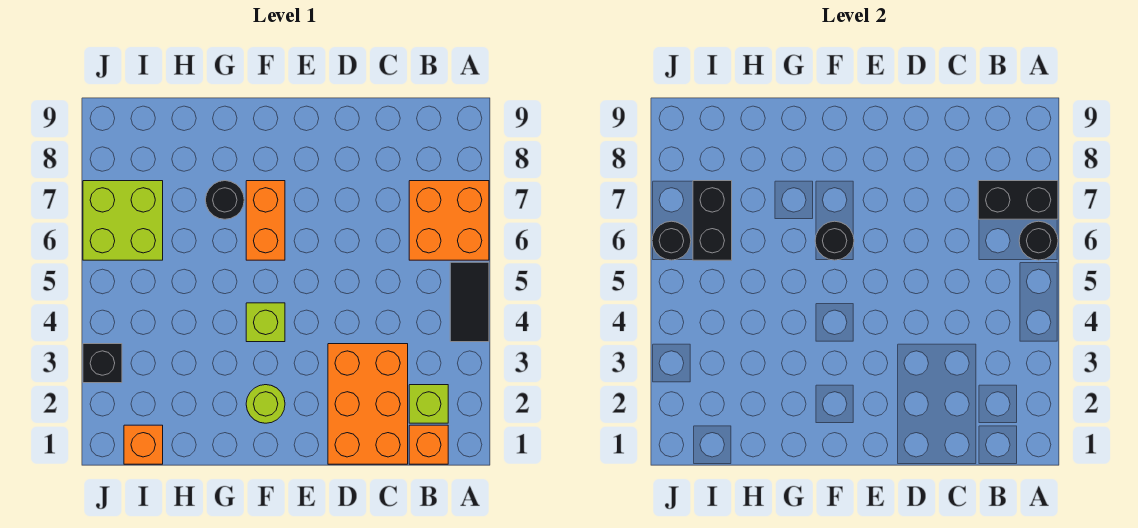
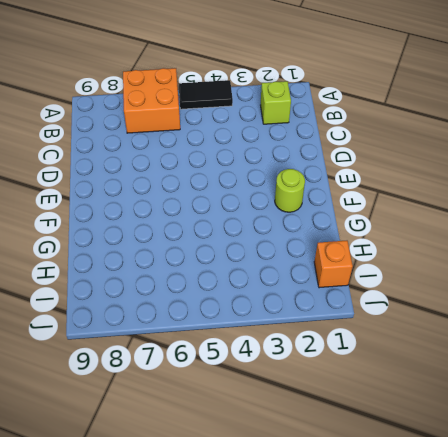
none -> orange 1x1 brick [409,425,448,464]
none -> orange 2x3 brick [328,344,408,464]
none -> lime 1x1 brick [246,303,285,342]

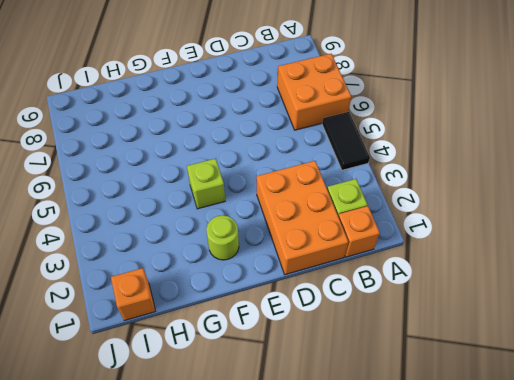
none -> orange 1x2 brick [246,181,285,260]
none -> black 1x1 round brick [206,181,244,219]
none -> lime 2x2 brick [83,181,163,260]

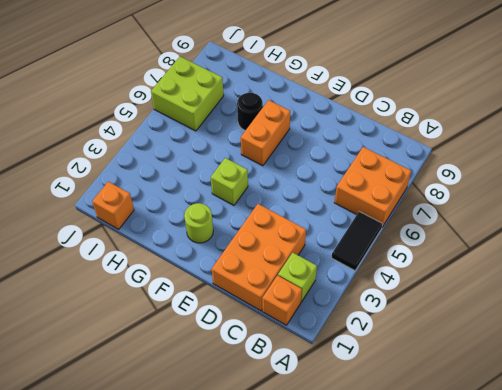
none -> black 1x1 brick [83,344,122,383]
none -> black 1x1 round brick [1019,221,1058,260]
none -> black 1x2 brick [978,181,1058,219]

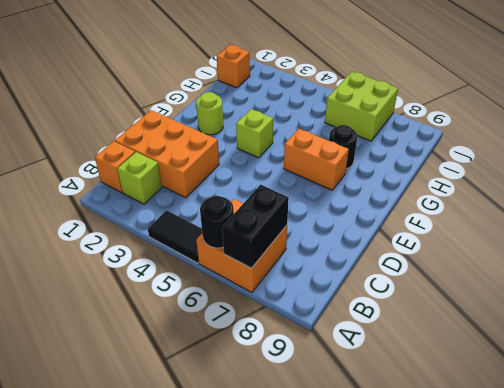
none -> black 1x1 brick [83,344,122,383]
none -> black 1x1 round brick [815,221,854,260]
none -> black 1x2 brick [693,181,732,260]

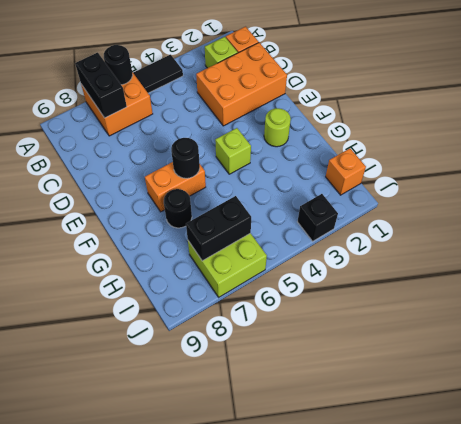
none -> black 1x1 round brick [652,221,691,260]

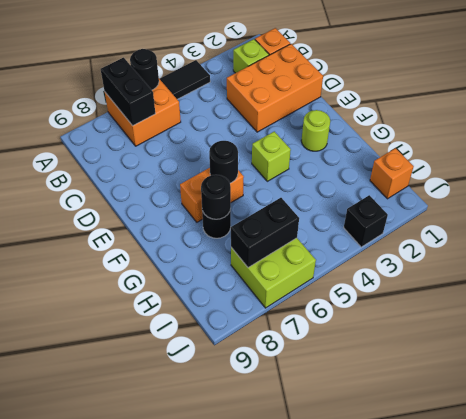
black 1x1 round brick [201,175,231,219] -> black 1x1 round brick moved to [652,221,691,260]

